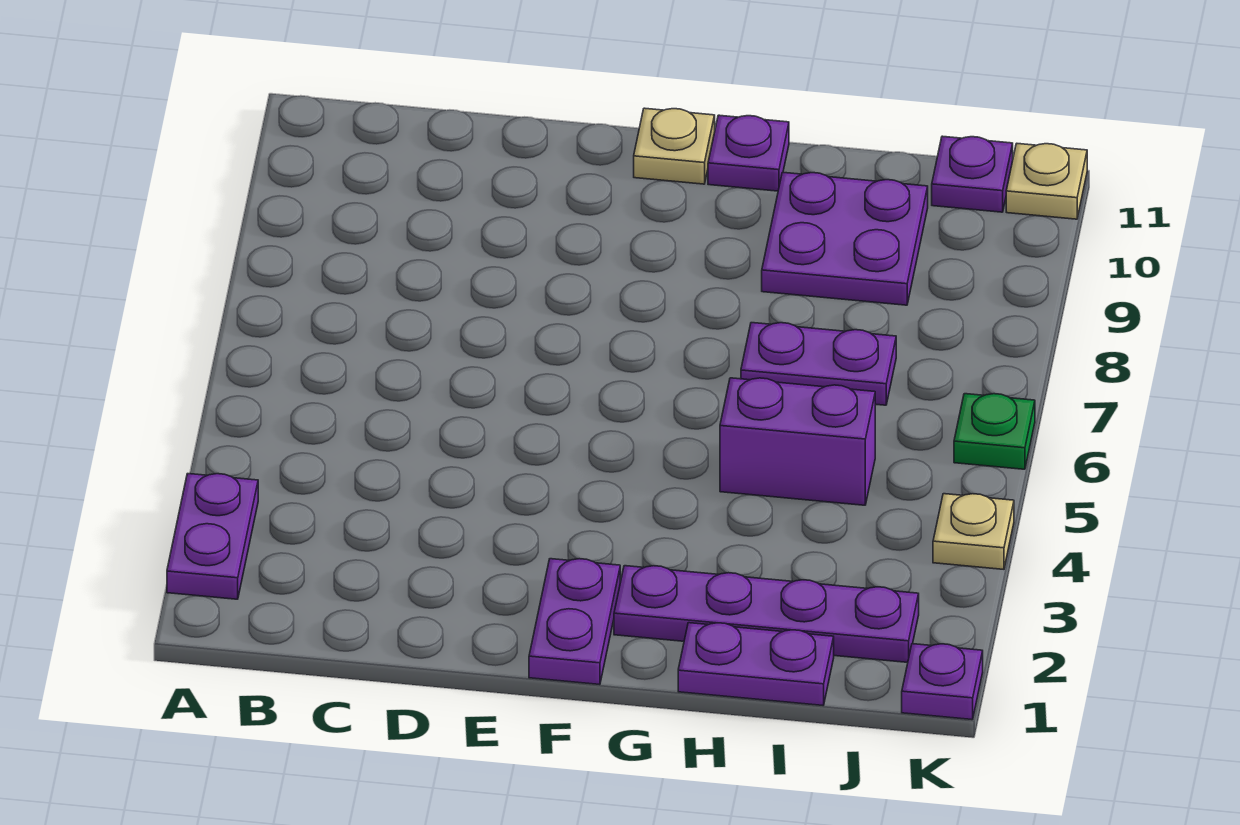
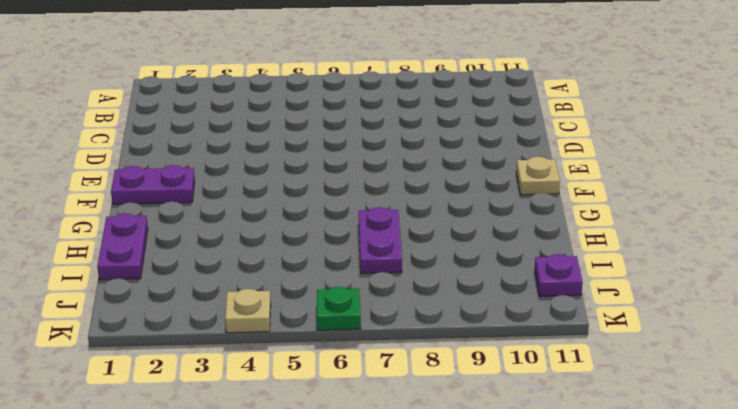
none -> purple 1x2 plate [167,474,258,599]
none -> purple 1x4 plate [614,566,919,662]
none -> purple 1x1 plate [708,115,789,191]

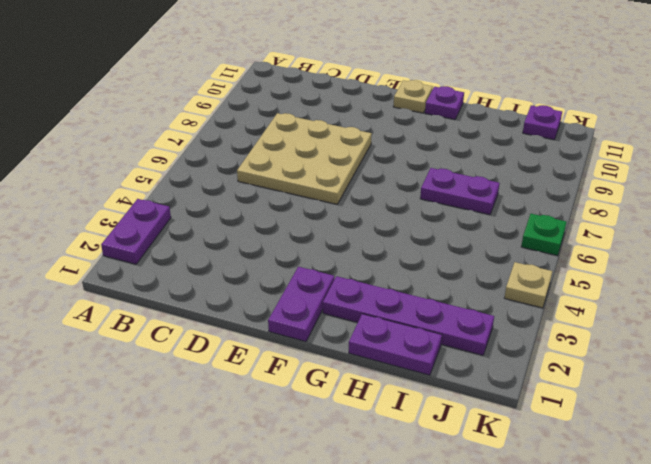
tan 3x3 plate [237,113,372,204] -> none
none -> purple 1x2 brick [720,378,875,505]
none -> purple 2x2 plate [762,172,928,305]
none -> purple 1x1 plate [902,644,983,720]

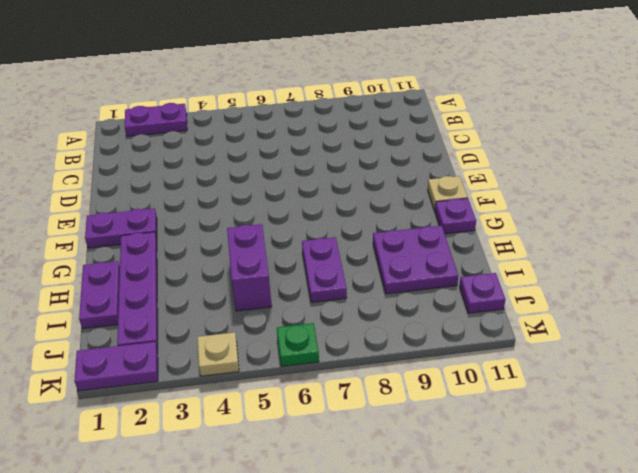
purple 1x2 plate [75,342,158,391] -> purple 1x1 plate [902,644,983,720]
none -> tan 1x1 plate [1006,144,1087,219]

